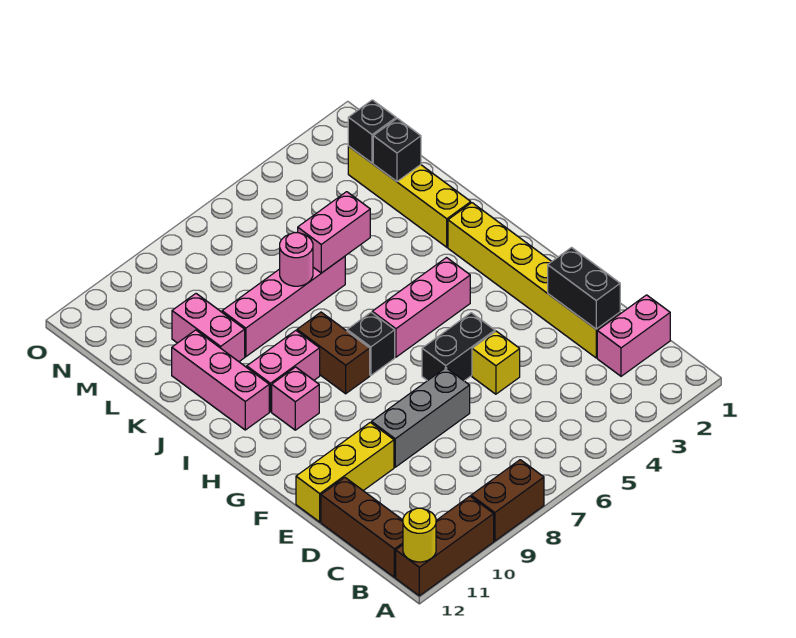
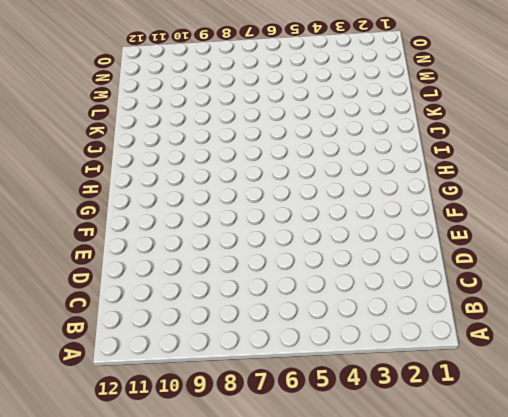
none -> brown 1x2 brick [471,460,544,541]
none -> brown 1x3 brick [396,496,494,596]
none -> brown 1x3 brick [321,478,403,577]

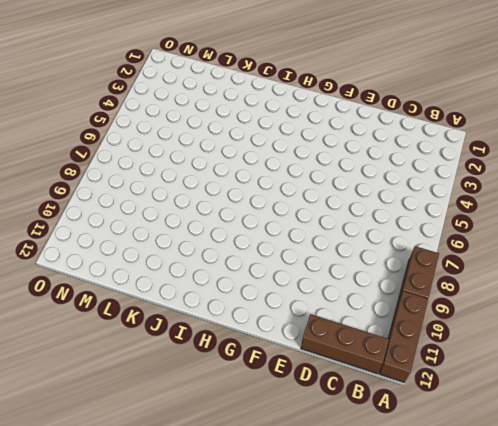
none -> pink 1x2 brick [597,295,670,376]
none -> yellow 1x6 brick [448,203,620,358]
none -> yellow 1x1 brick [472,331,520,394]

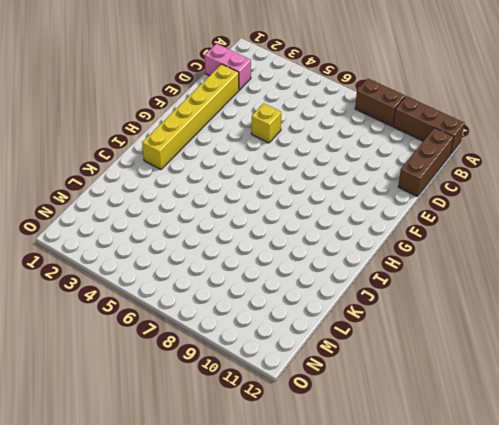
none -> grey 1x3 brick [372,368,470,467]
none -> yellow 1x3 brick [296,422,394,522]
none -> black 1x2 brick [422,313,495,381]

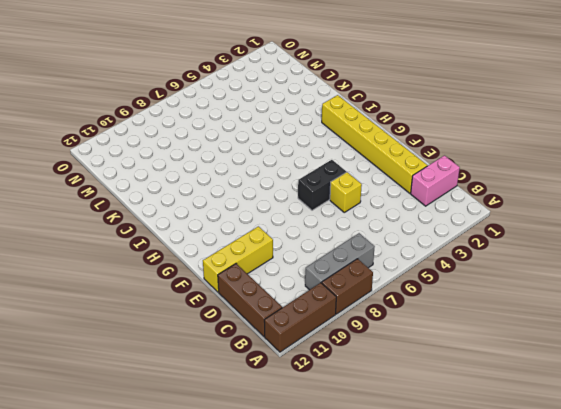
grey 1x3 brick [305,233,375,290] -> grey 1x3 brick moved to [372,368,470,467]
none -> pink 1x3 brick [372,258,470,357]
none -> black 1x1 brick [347,312,395,375]
none -> brown 1x2 brick [297,312,370,394]

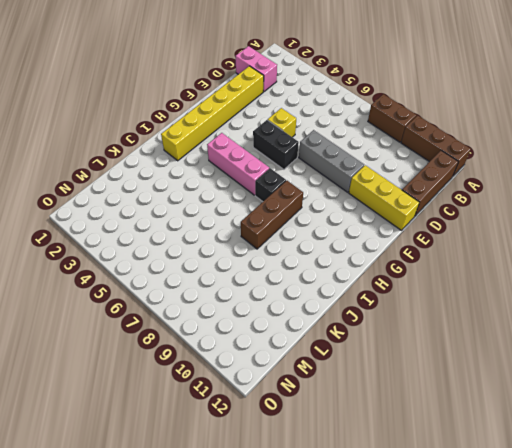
brown 1x3 brick [241,181,303,249] -> brown 1x2 brick [297,312,370,394]
none -> pink 1x1 brick [272,367,319,430]
none -> pink 1x2 brick [247,331,320,412]
none -> pink 1x3 brick [172,330,269,430]

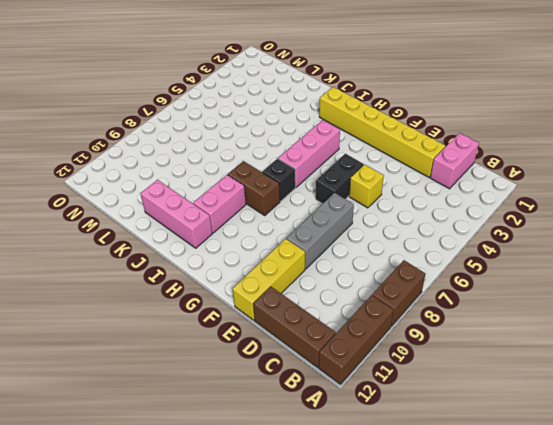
none -> pink 1x1 brick [272,367,319,430]
none -> yellow 1x4 brick [348,146,471,247]
none -> pink 1x4 brick [222,256,345,357]

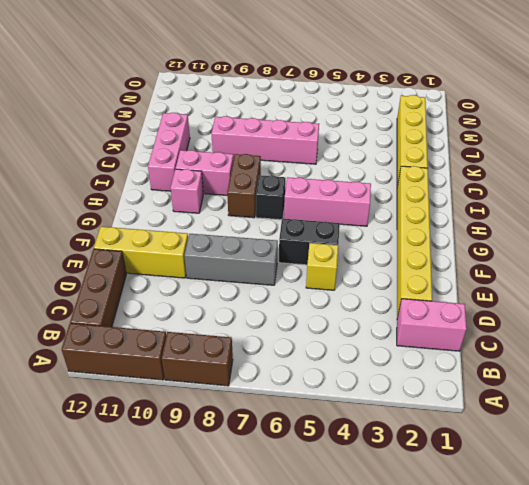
none -> pink 1x2 brick [172,294,245,362]
none -> yellow 1x1 round brick [403,508,436,562]
none -> black 1x2 brick [548,248,620,329]

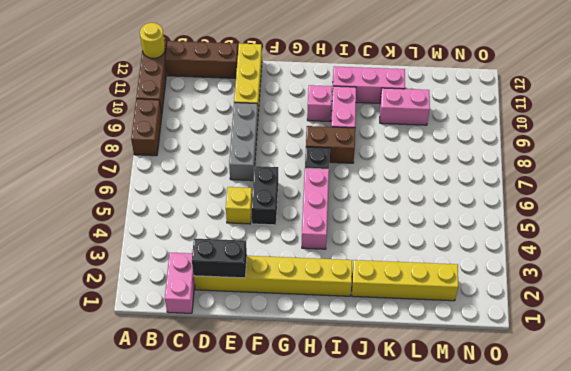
none -> pink 1x4 brick [222,256,345,357]
none -> pink 1x2 brick [298,192,370,273]
none -> pink 1x1 round brick [280,232,313,286]

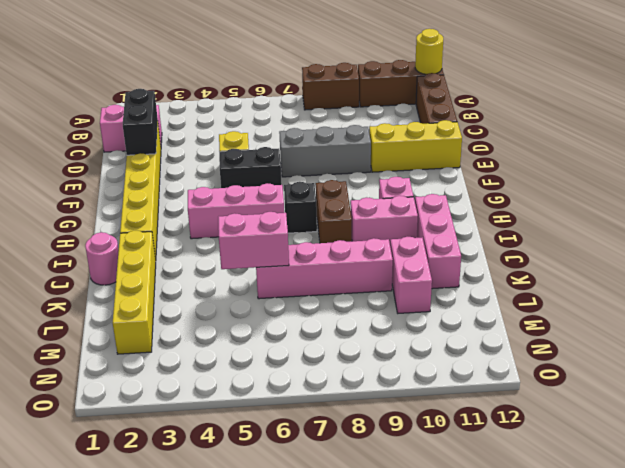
pink 1x1 round brick [85,232,119,285] -> pink 1x1 round brick moved to [280,232,313,286]
none -> black 1x1 brick [373,118,421,181]
none -> black 1x1 brick [348,100,396,163]

